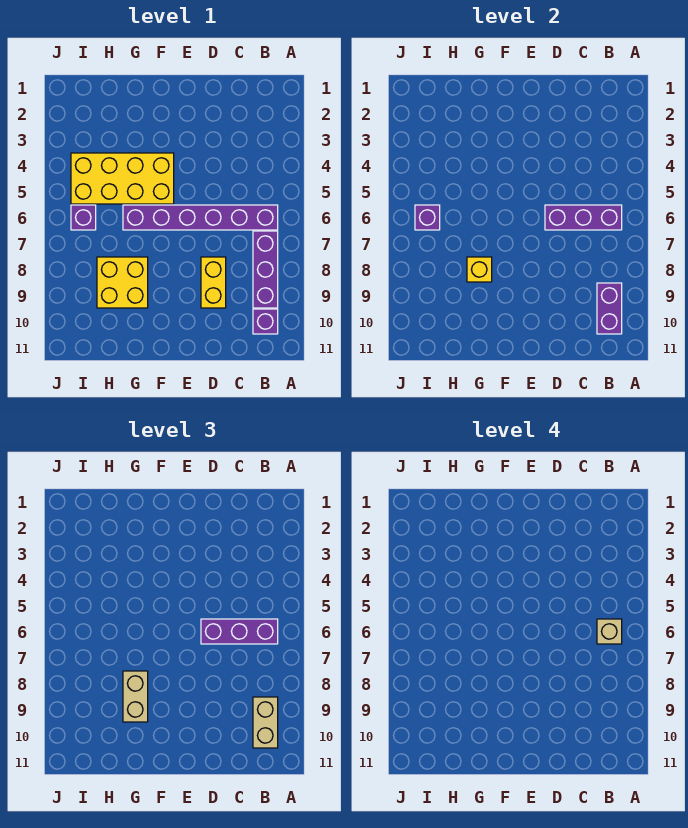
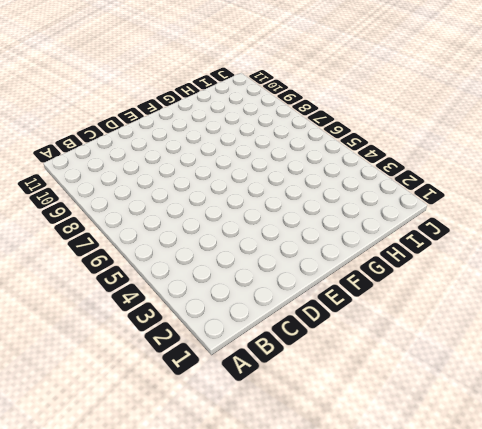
none -> purple 1x6 brick [123,205,278,230]
none -> purple 1x3 brick [253,231,278,308]
none -> purple 1x1 brick [253,309,278,334]

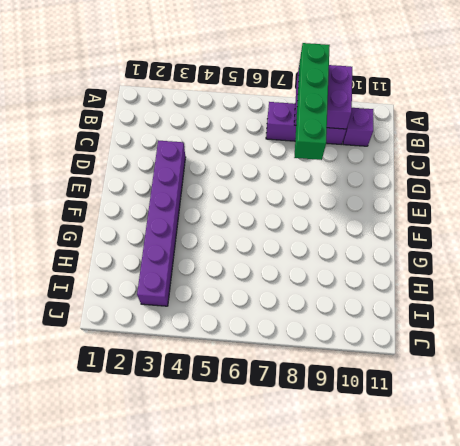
purple 2x2 brick [294,65,352,129] -> purple 1x2 brick [597,283,622,334]
green 1x4 brick [294,43,330,160] -> none
purple 1x6 brick [137,141,186,306] -> purple 1x6 brick moved to [123,205,278,230]
none -> yellow 1x2 brick [201,257,226,308]
none -> yellow 2x4 brick [71,153,174,204]
none -> yellow 2x2 brick [97,257,148,308]

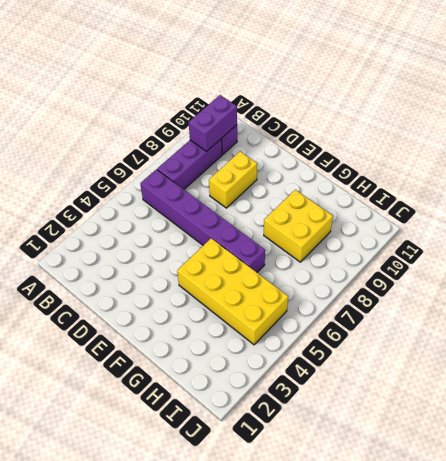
none -> purple 1x1 brick [71,205,96,230]
none -> purple 1x3 brick [545,205,622,230]
none -> yellow 1x1 brick [467,257,492,282]

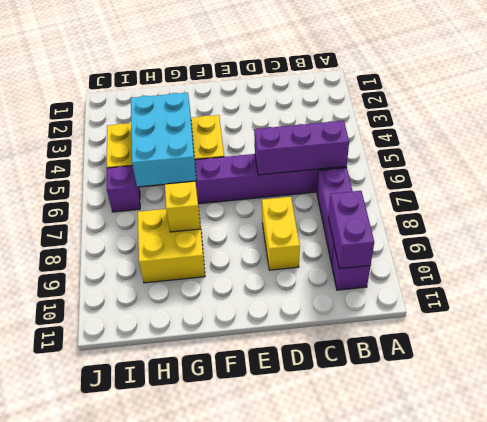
cyan 2x3 brick [131,93,196,187] -> none
none -> purple 1x1 brick [415,205,440,230]
none -> purple 1x3 brick [201,619,278,644]
none -> tan 1x2 brick [253,697,278,748]

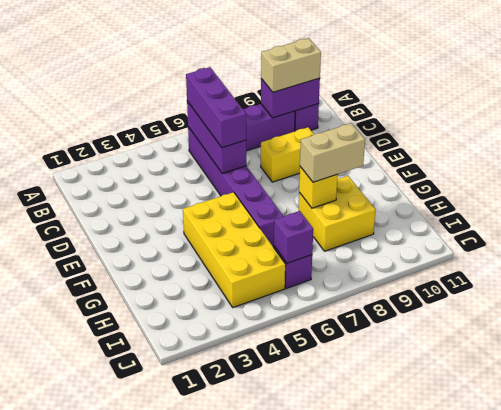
none -> tan 1x1 brick [597,619,622,644]

